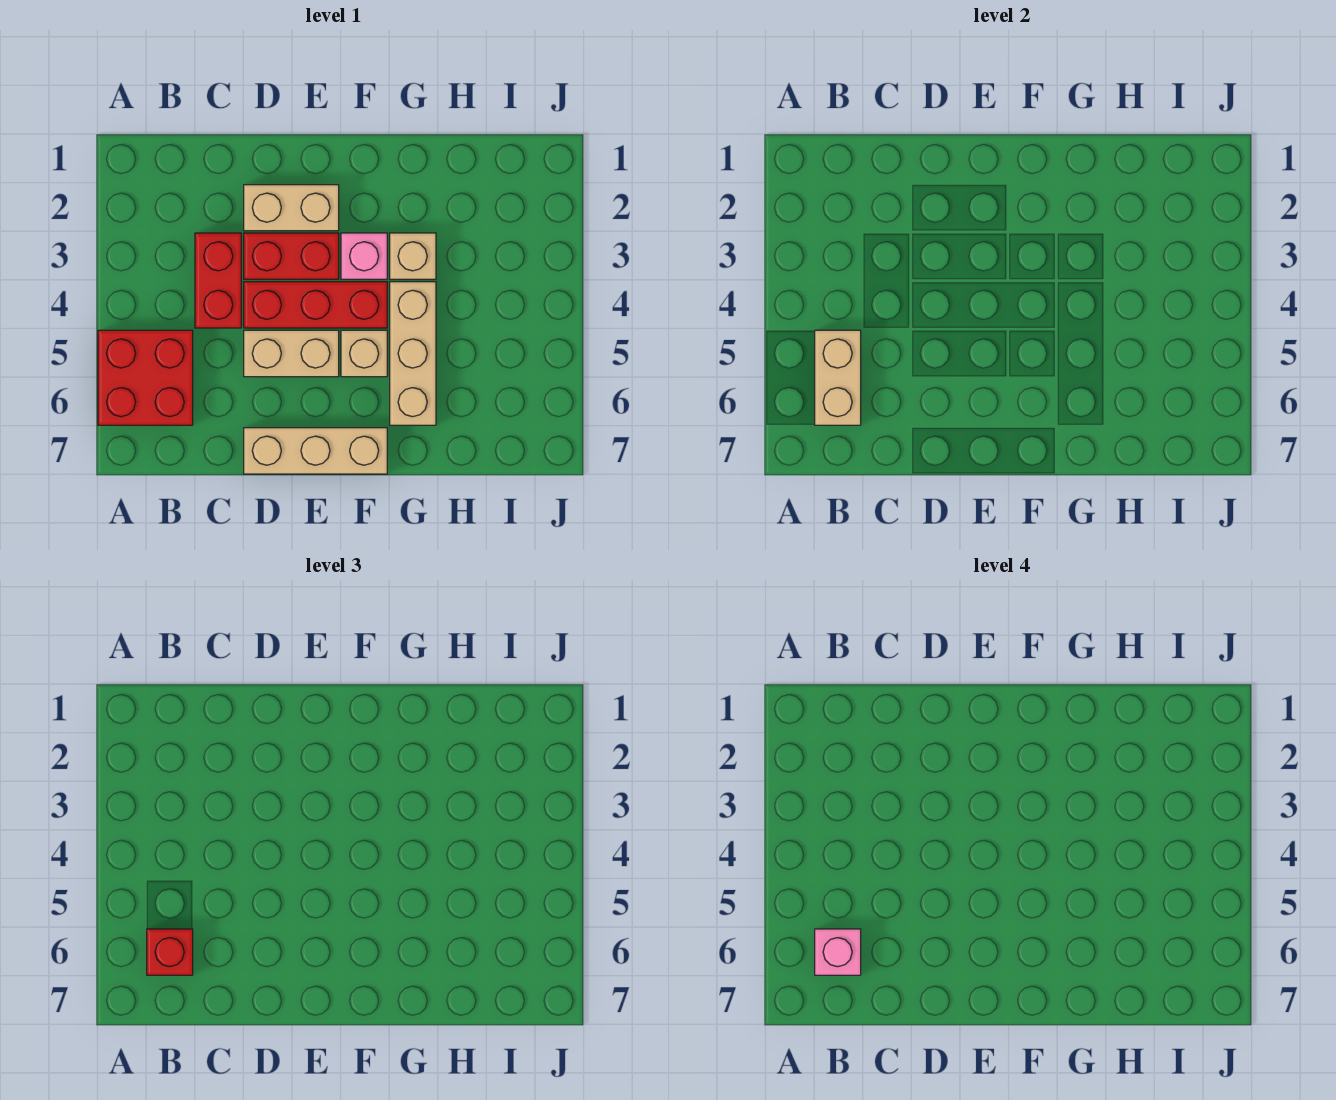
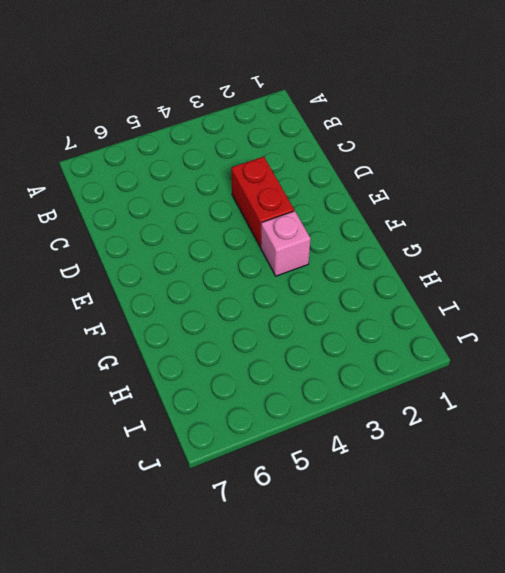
none -> red 2x2 brick [98,330,193,425]
none -> red 1x2 brick [195,233,241,328]
none -> tan 1x2 brick [244,185,339,231]

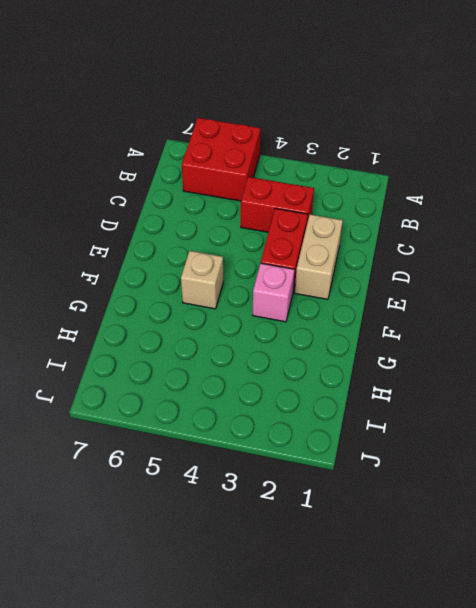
none -> red 1x3 brick [244,282,387,328]
none -> tan 1x2 brick [244,330,339,377]
none -> tan 1x3 brick [244,428,387,474]

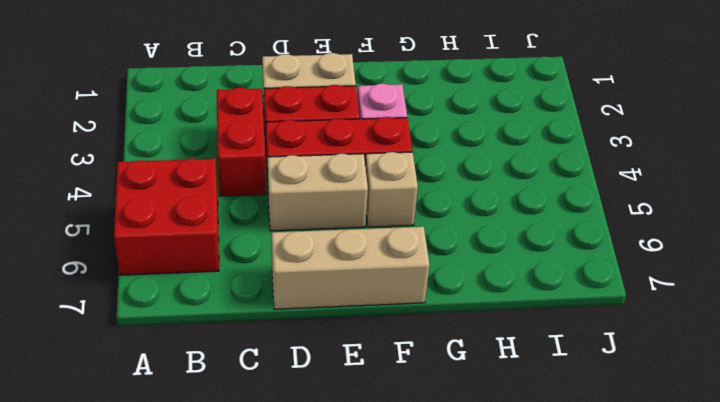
none -> tan 1x1 brick [390,233,436,279]
none -> tan 1x3 brick [390,282,436,425]
none -> tan 1x2 brick [815,330,861,425]

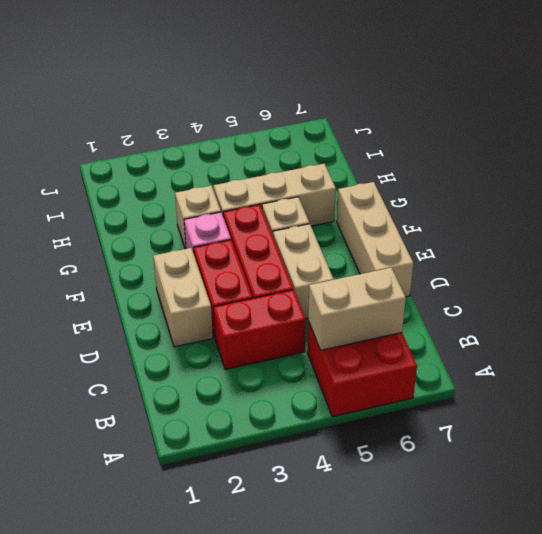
none -> red 1x1 brick [147,929,193,975]
none -> pink 1x1 brick [815,929,861,975]

